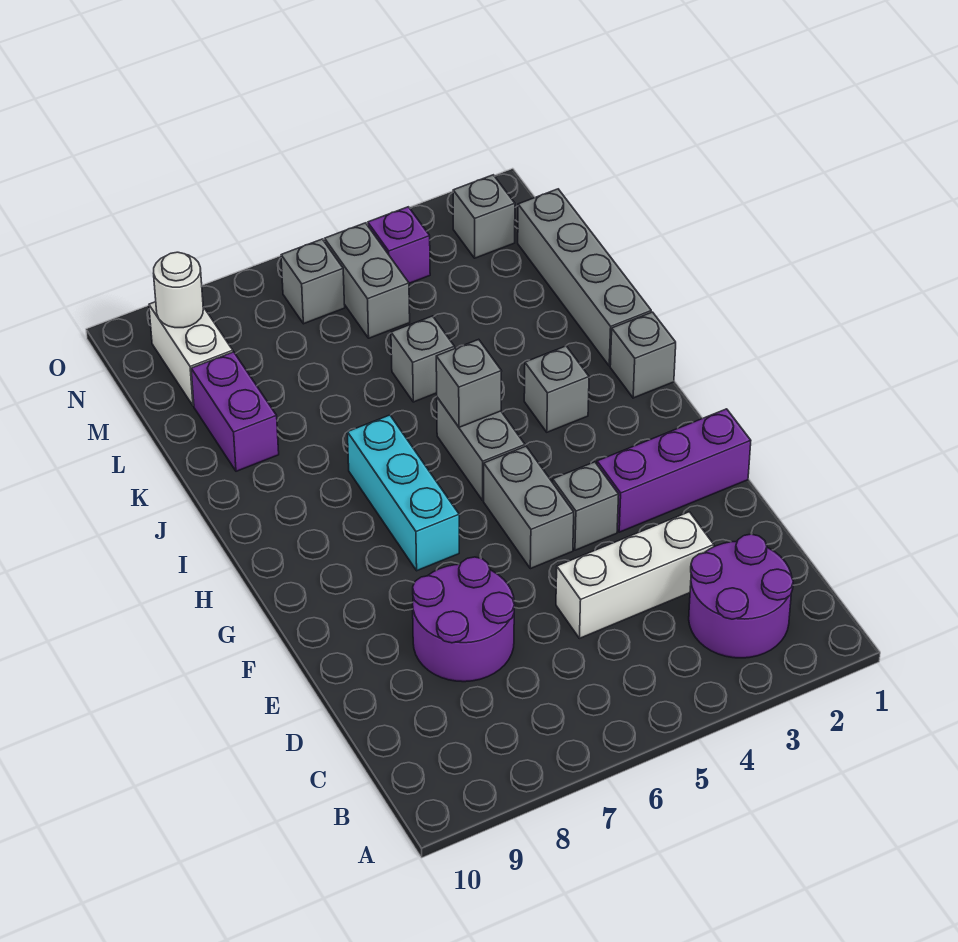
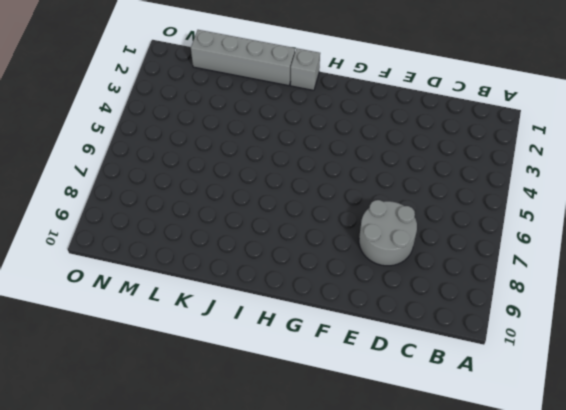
grey 2x2 round brick [359,200,417,266] -> purple 2x2 round brick [413,557,515,682]
none -> purple 2x2 round brick [689,534,793,658]
none -> white 1x3 brick [556,512,714,638]
none -> purple 1x3 brick [597,409,751,532]

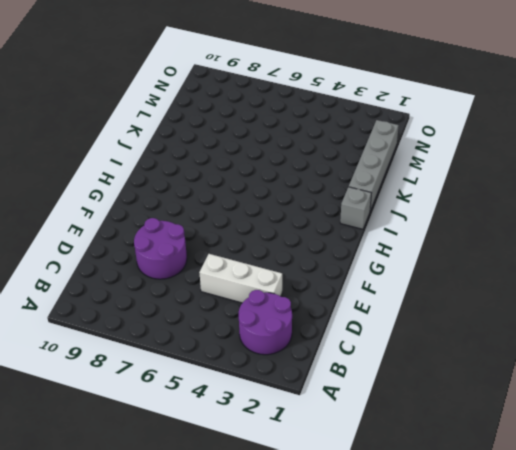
none -> purple 1x3 brick [597,409,751,532]
none -> grey 1x1 brick [553,462,619,550]
none -> grey 1x2 brick [484,446,574,569]

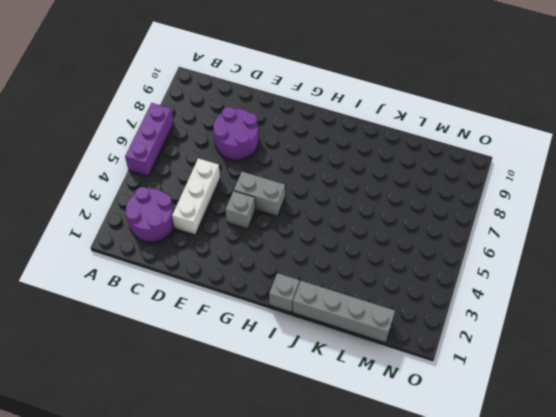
purple 1x3 brick [125,103,174,176] -> purple 1x3 brick moved to [597,409,751,532]
none -> cyan 1x3 brick [347,415,459,571]
none -> grey 1x2 brick [437,397,525,500]
none -> grey 1x1 brick [524,346,589,432]

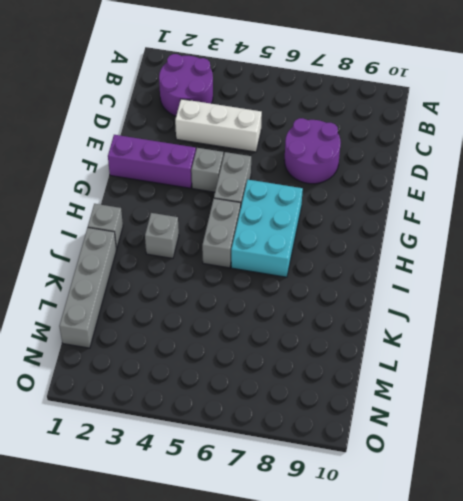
cyan 2x3 brick [231,180,303,277] -> cyan 1x3 brick [347,415,459,571]
none -> grey 1x1 brick [391,316,455,402]
none -> purple 1x2 brick [191,352,279,471]
none -> grey 1x2 brick [324,223,410,338]

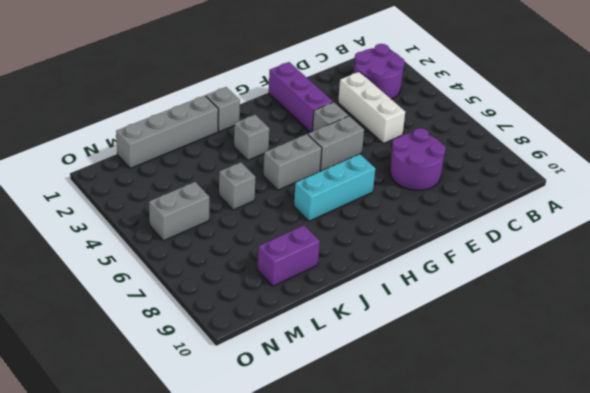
none -> white 1x2 brick [149,302,233,406]
none -> grey 1x1 brick [453,175,515,258]
none -> purple 1x1 brick [368,207,430,283]

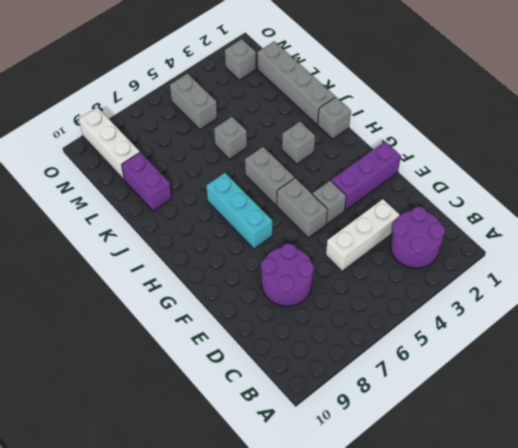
white 1x3 brick [79,107,140,180] -> white 1x2 brick [149,302,233,406]
none -> purple 1x1 brick [368,207,430,283]
none -> grey 1x1 brick [281,239,345,324]
none -> grey 1x1 brick [436,339,502,427]

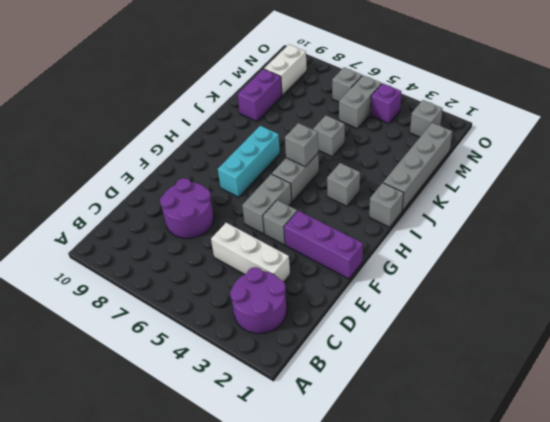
none -> white 1x1 round brick [154,252,203,328]

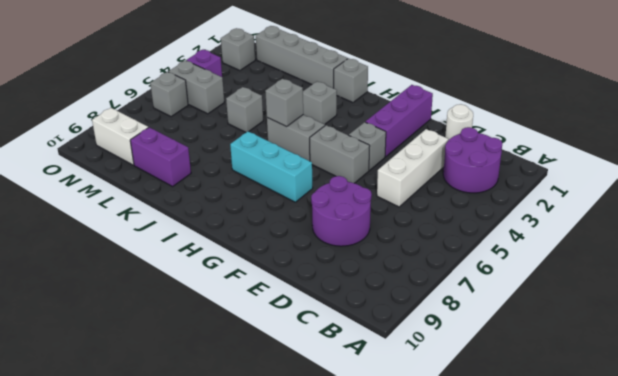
white 1x1 round brick [445,104,473,140] -> white 1x1 round brick moved to [154,252,203,328]

